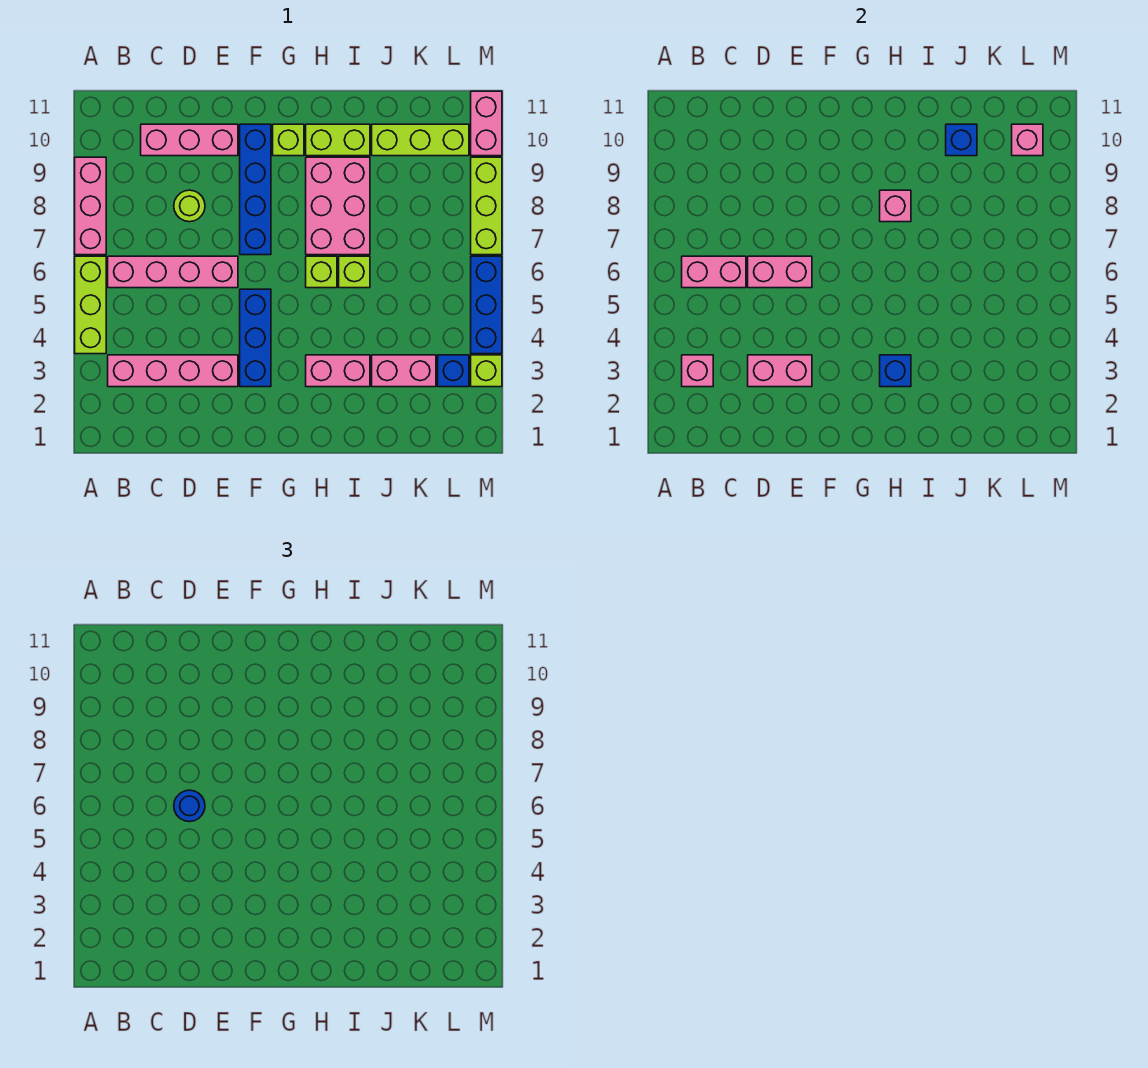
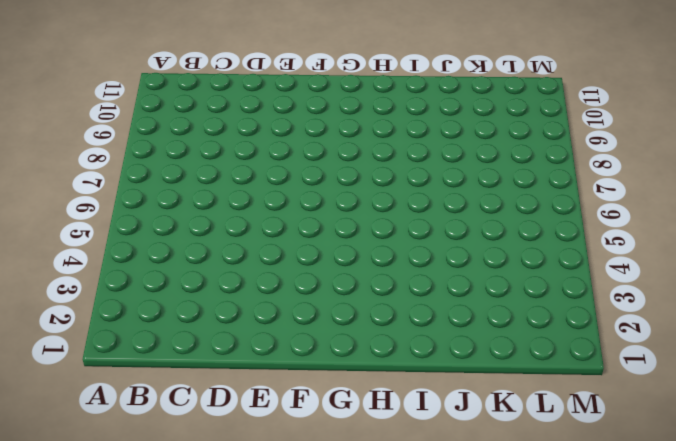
none -> lime 1x3 brick [75,256,106,354]
none -> pink 1x3 brick [75,157,106,255]
none -> pink 1x4 brick [108,355,238,387]
none -> pink 1x4 brick [108,256,238,288]

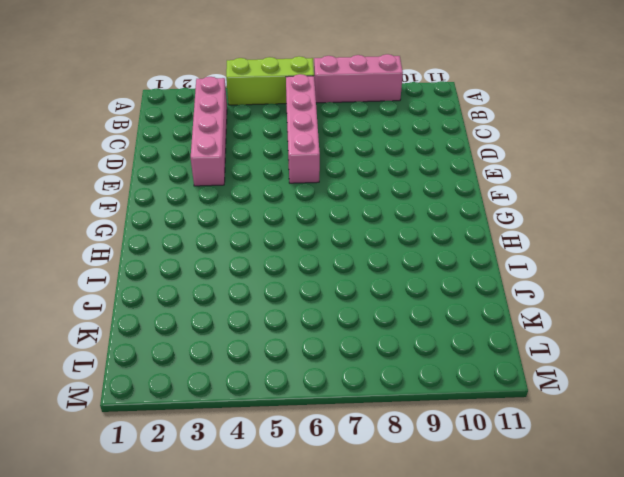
none -> pink 1x3 brick [141,124,238,156]
none -> lime 1x1 round brick [174,190,205,222]
none -> blue 1x3 brick [240,289,271,387]
none -> blue 1x4 brick [240,124,271,255]

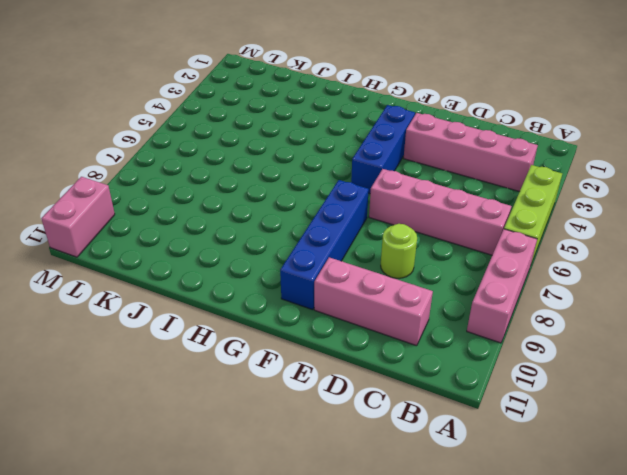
none -> lime 1x1 brick [273,124,304,156]
none -> pink 1x2 brick [306,355,370,387]
none -> lime 1x1 brick [306,256,337,288]
none -> pink 2x3 brick [306,157,370,255]

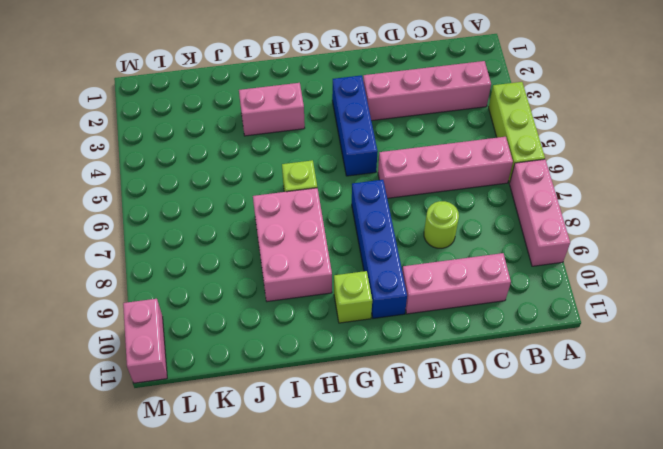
none -> lime 1x2 brick [306,124,370,156]
none -> lime 1x1 brick [339,256,370,288]
none -> pink 1x2 brick [372,355,436,387]
none -> lime 1x3 brick [372,124,469,156]

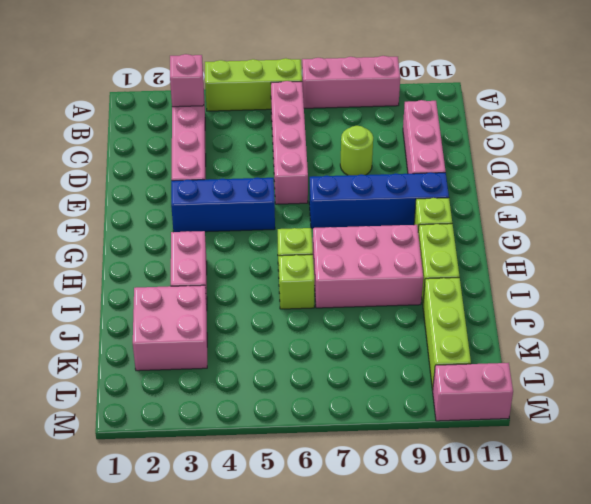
pink 2x2 brick [133,285,207,371] -> pink 1x2 brick [372,355,436,387]
none -> blue 1x1 brick [438,355,469,387]
none -> lime 1x1 brick [471,355,502,387]
none -> blue 1x3 brick [471,256,502,354]
none -> lime 1x3 brick [471,157,502,255]

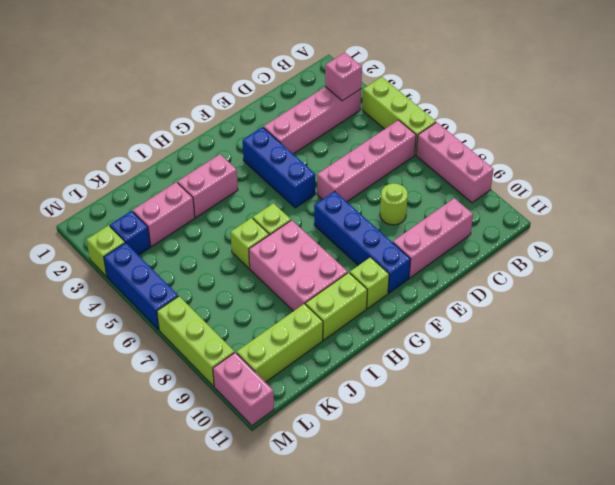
none -> pink 1x2 brick [682,256,746,288]
none -> pink 1x2 brick [748,355,812,387]
none -> pink 1x2 brick [748,256,812,288]
none -> blue 1x1 brick [880,355,911,387]

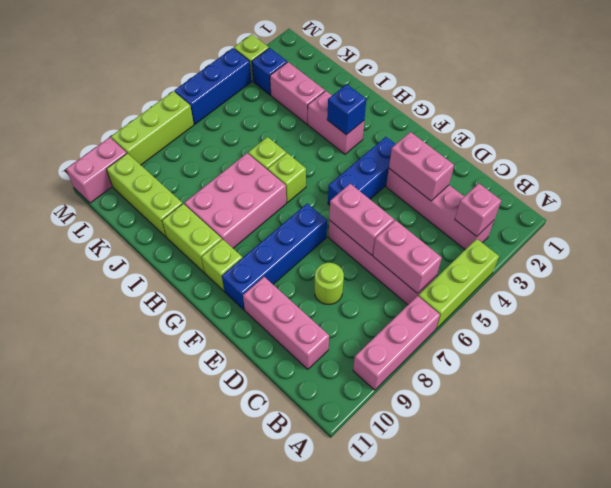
none -> pink 1x1 brick [880,190,911,222]
none -> blue 1x1 brick [946,124,977,156]
none -> pink 1x1 brick [1012,124,1043,156]
none -> blue 1x1 round brick [174,790,205,822]

